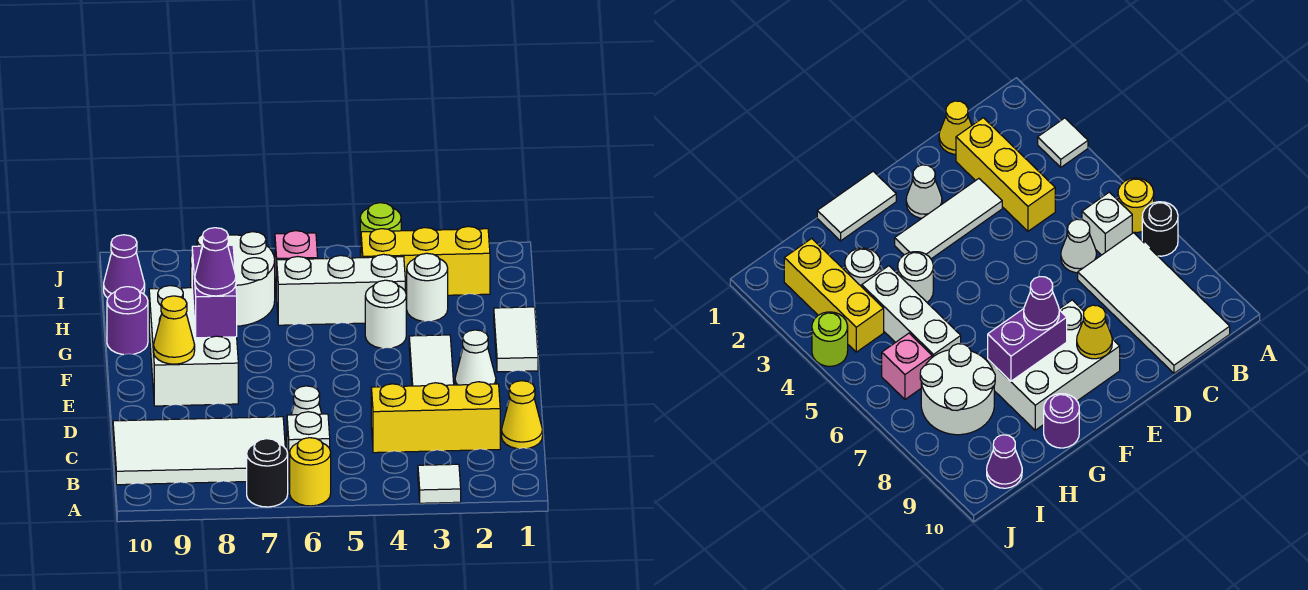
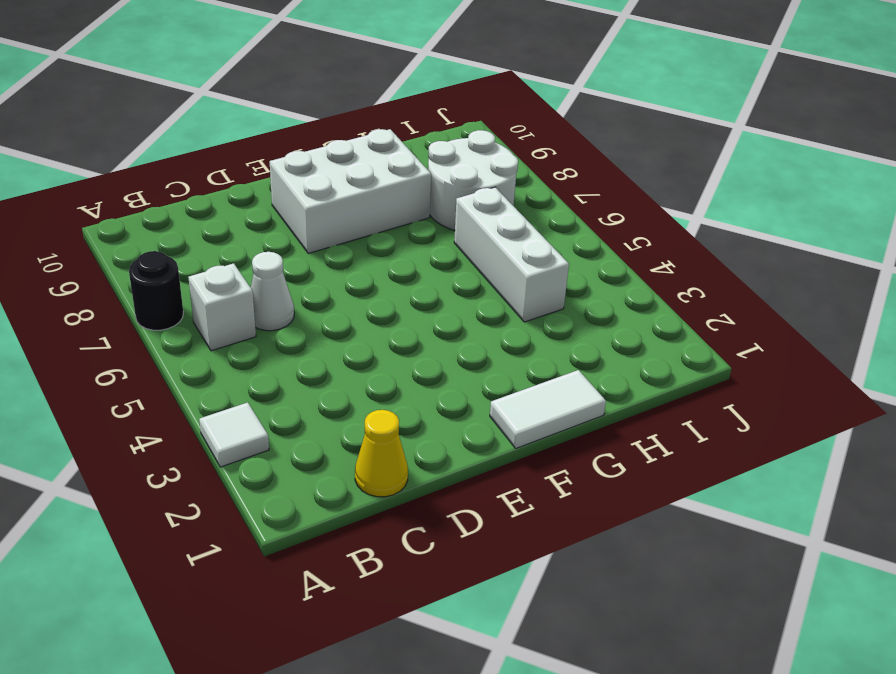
none -> yellow 1x1 round brick [290,438,331,506]
none -> white 2x4 tile [113,417,285,485]
none -> yellow 1x3 brick [371,382,500,453]

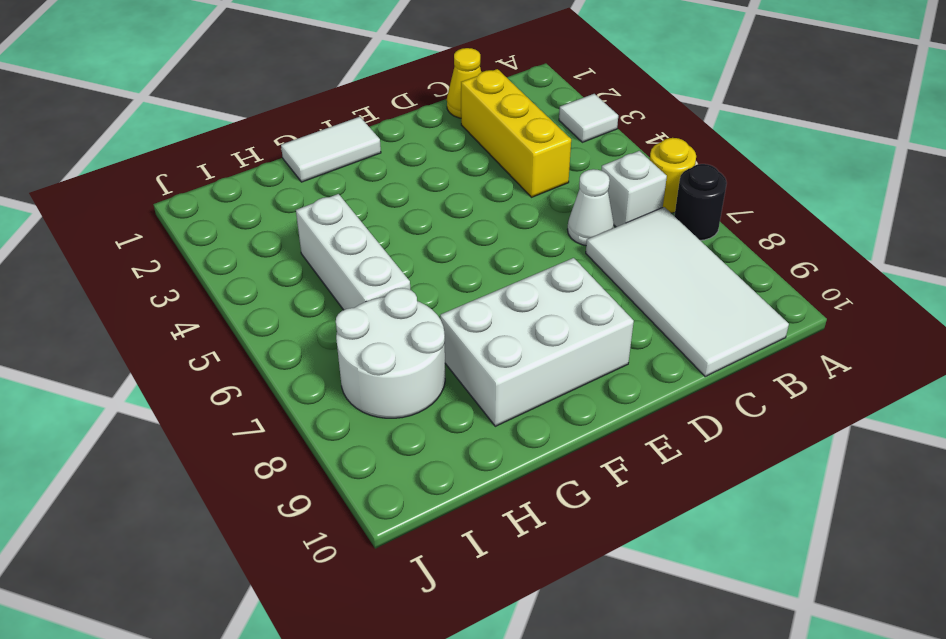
none -> white 1x3 tile [409,335,454,386]
none -> white 1x1 cone [455,330,496,385]
none -> white 1x1 round brick [365,280,406,348]

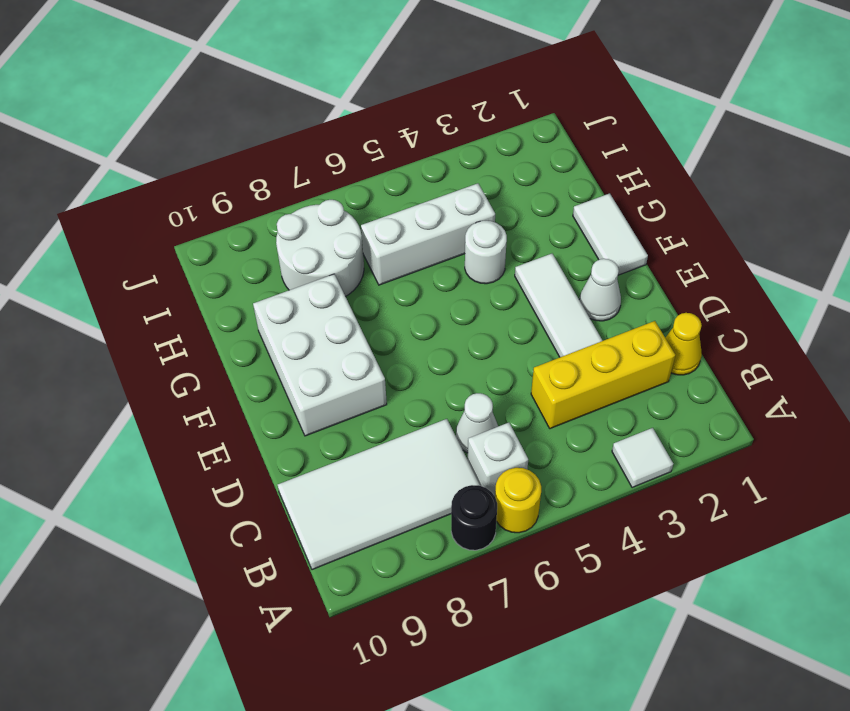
none -> purple 1x1 round brick [107,287,148,355]
none -> white 1x1 round brick [406,253,448,321]
none -> yellow 1x3 brick [361,227,490,296]

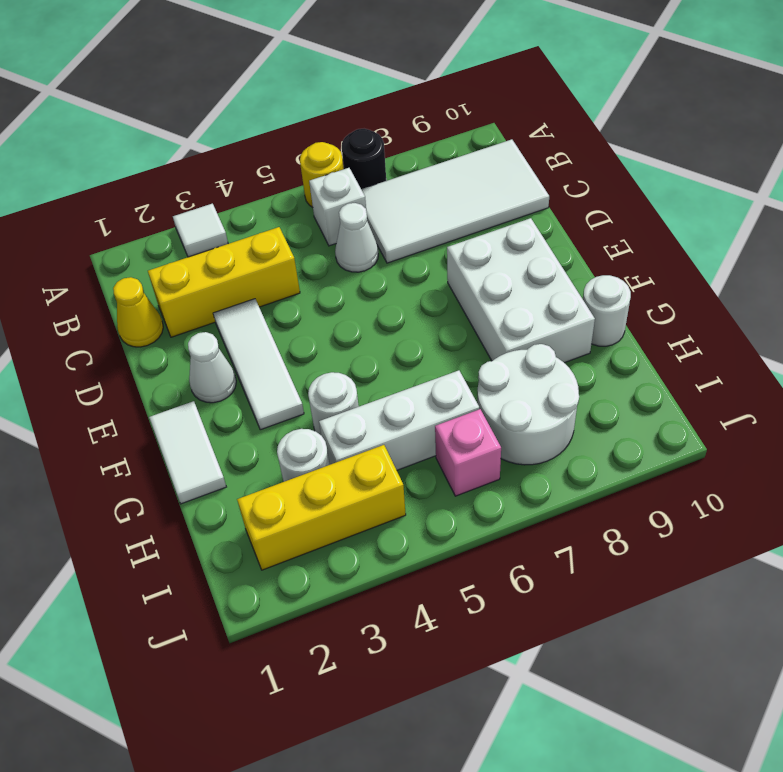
white 1x1 round brick [583,275,631,346] -> purple 1x1 round brick [107,287,148,355]
none -> purple 1x1 cone [104,235,145,298]
none -> lime 1x1 round brick [360,203,401,258]
none -> yellow 1x1 cone [154,296,195,364]

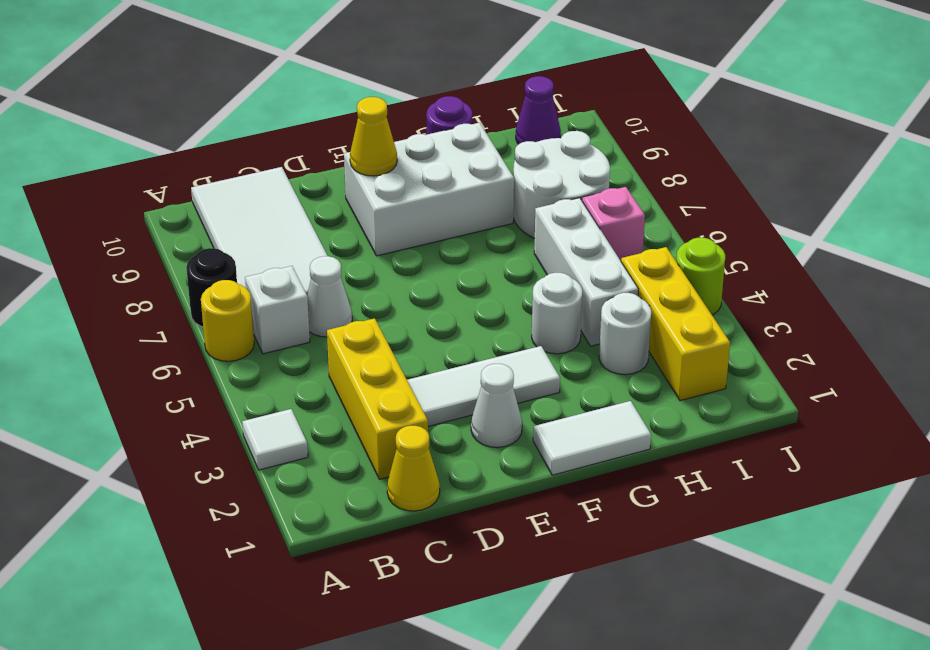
none -> purple 1x2 brick [192,245,237,338]
none -> purple 1x1 cone [195,228,236,296]

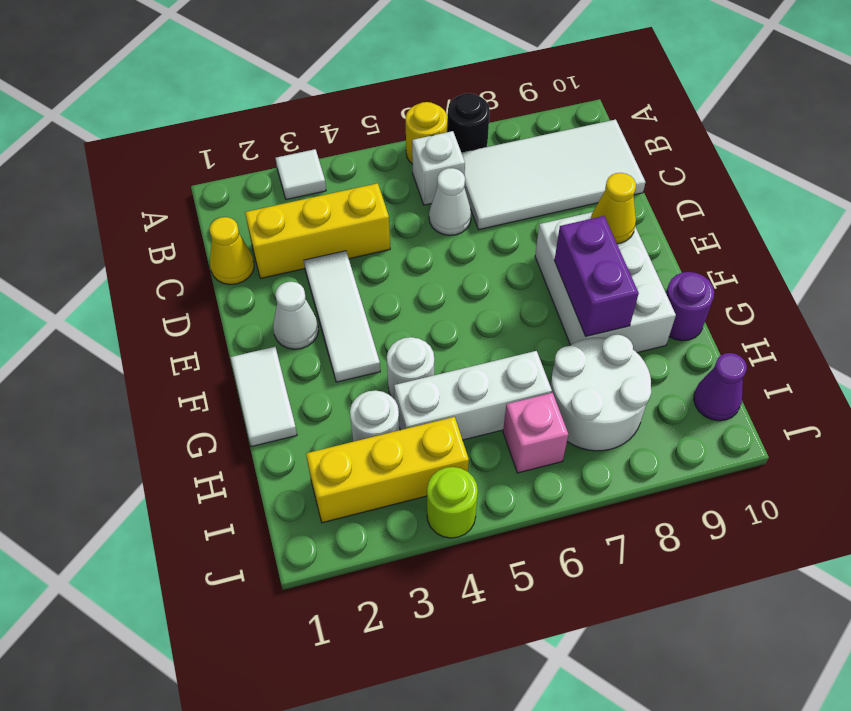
none -> purple 1x1 cone [195,228,236,296]

